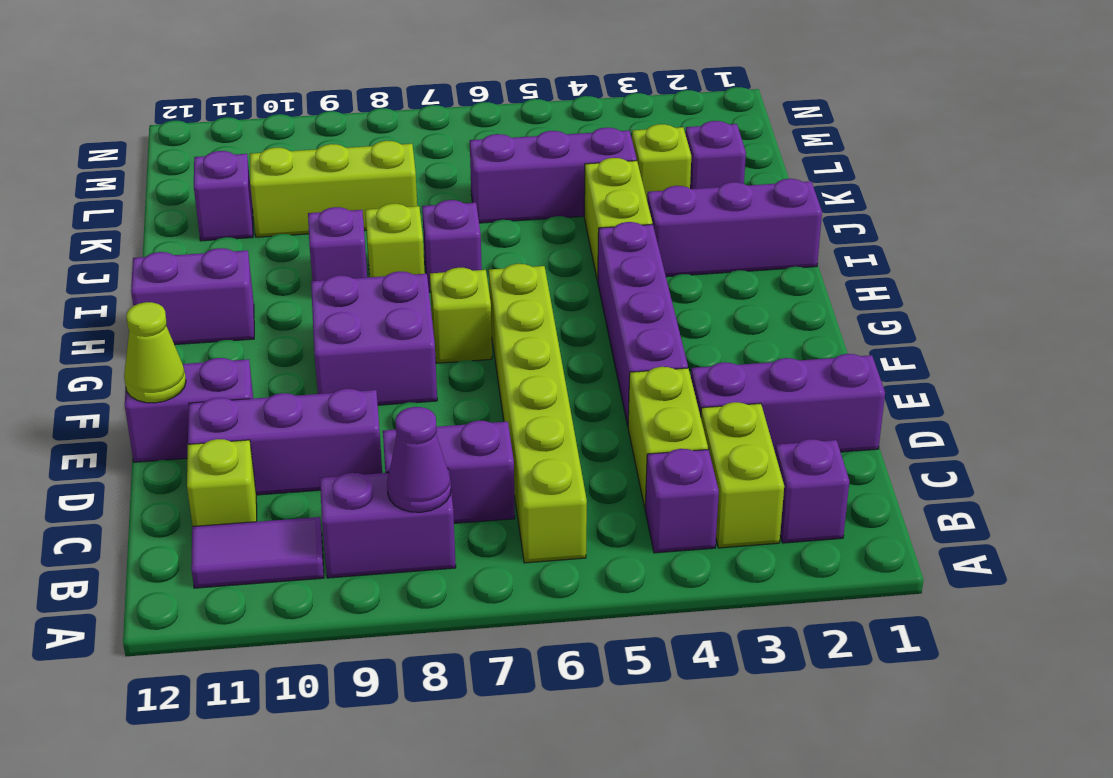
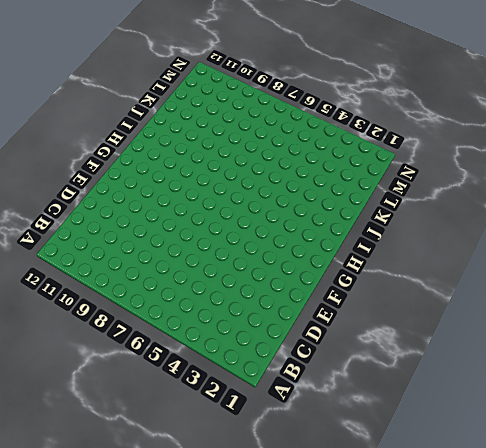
none -> purple 1x1 brick [775,439,850,543]
none -> lime 1x2 brick [701,402,784,548]
none -> purple 1x1 brick [645,449,719,553]

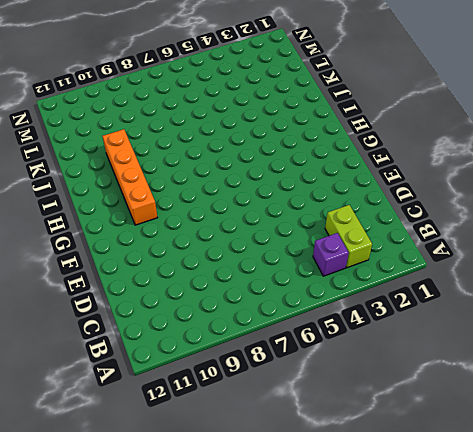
orange 1x4 brick [103,129,158,225] -> none
none -> purple 1x1 brick [775,439,850,543]
none -> lime 1x6 brick [489,264,587,563]
none -> purple 1x2 brick [320,469,456,578]

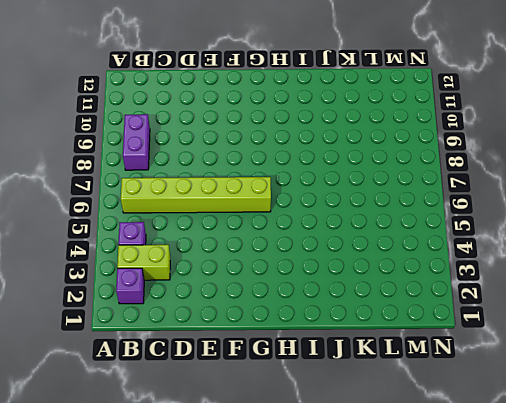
none -> purple 1x2 tile [191,517,324,588]
none -> lime 1x2 brick [628,367,708,507]
none -> purple 1x2 brick [383,421,515,523]

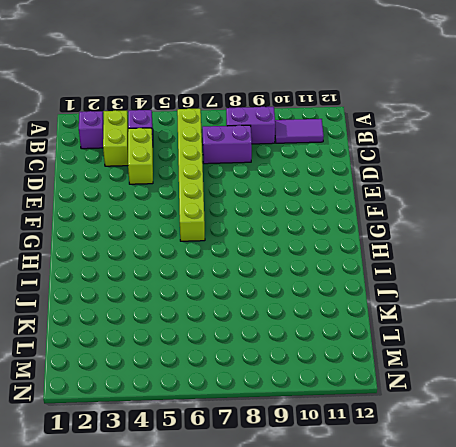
none -> lime 1x1 brick [187,439,257,526]
none -> purple 1x3 brick [691,354,885,452]
none -> purple 1x3 brick [188,389,382,495]

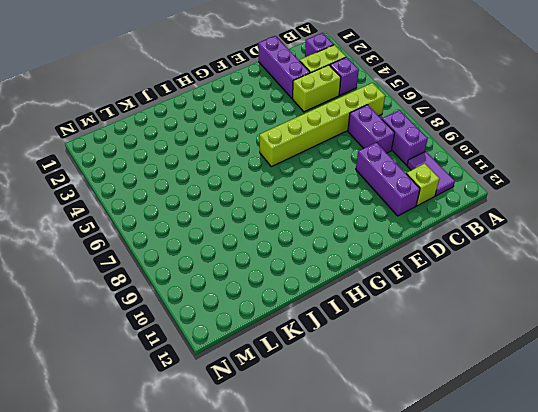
none -> purple 1x4 brick [598,222,688,425]
none -> purple 1x2 brick [125,358,253,462]
none -> purple 2x2 brick [311,272,437,405]

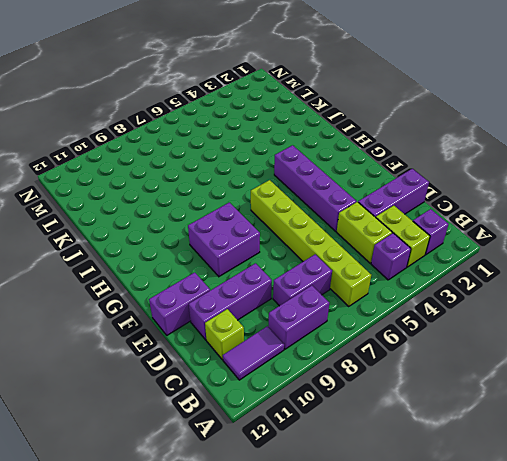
none -> lime 1x1 brick [430,268,492,363]
none -> purple 1x2 brick [131,248,254,345]
none -> purple 1x3 brick [647,179,822,277]

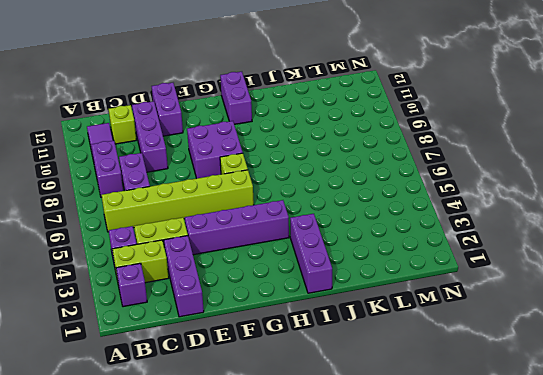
none -> lime 1x2 brick [584,158,652,281]
none -> purple 1x1 brick [422,200,482,292]
none -> lime 1x1 brick [365,204,425,277]

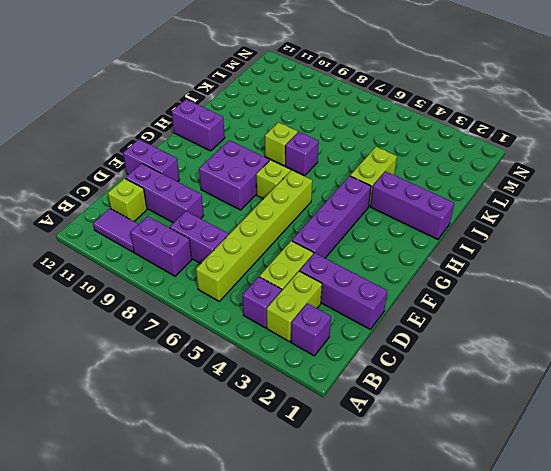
none -> purple 1x1 brick [308,207,367,281]
none -> purple 1x1 brick [686,121,746,189]
none -> lime 1x1 brick [632,124,691,198]

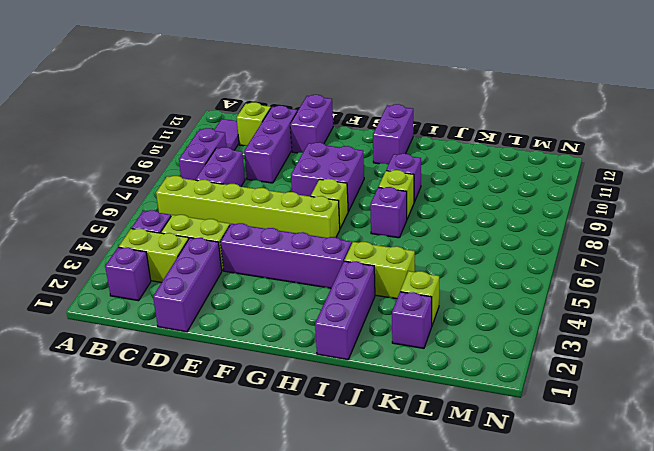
none -> purple 1x3 brick [470,127,637,223]
none -> lime 1x3 brick [250,141,417,237]
none -> purple 1x1 brick [194,151,253,241]

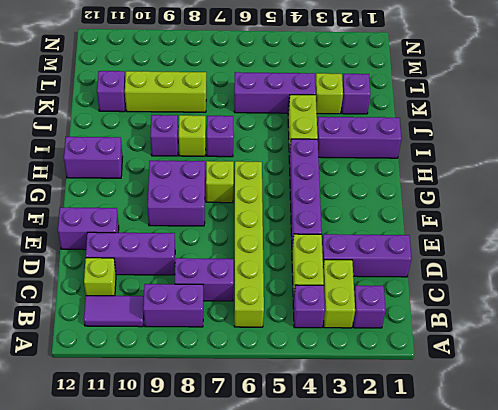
none -> purple 1x1 cone [387,407,451,512]
none -> lime 1x1 cone [124,302,186,403]

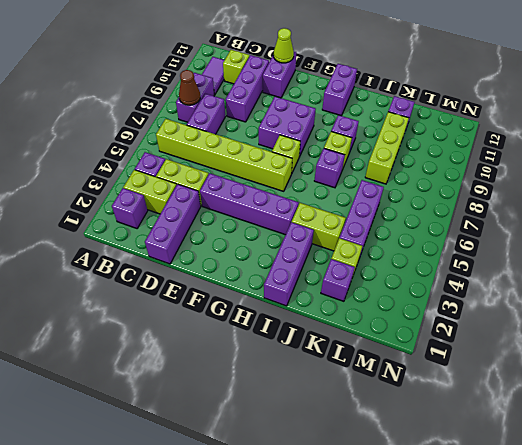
brown 1x1 cone [179,70,200,105] -> purple 1x1 cone [387,407,451,512]

